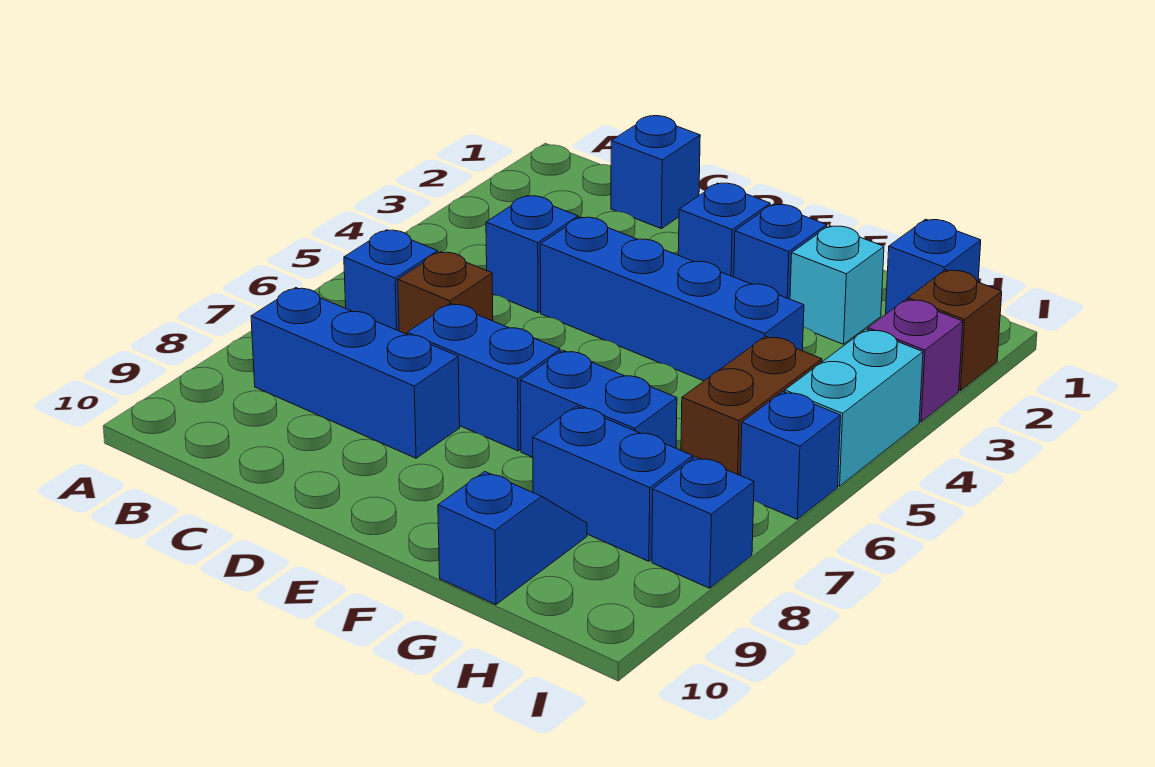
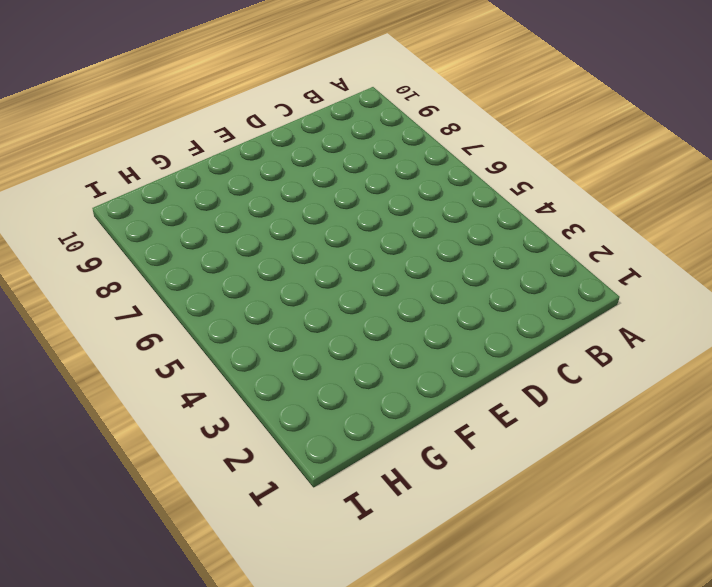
none -> blue 1x1 brick [344,230,438,331]
none -> blue 1x3 brick [251,288,460,458]
none -> blue 1x1 brick [611,116,700,229]

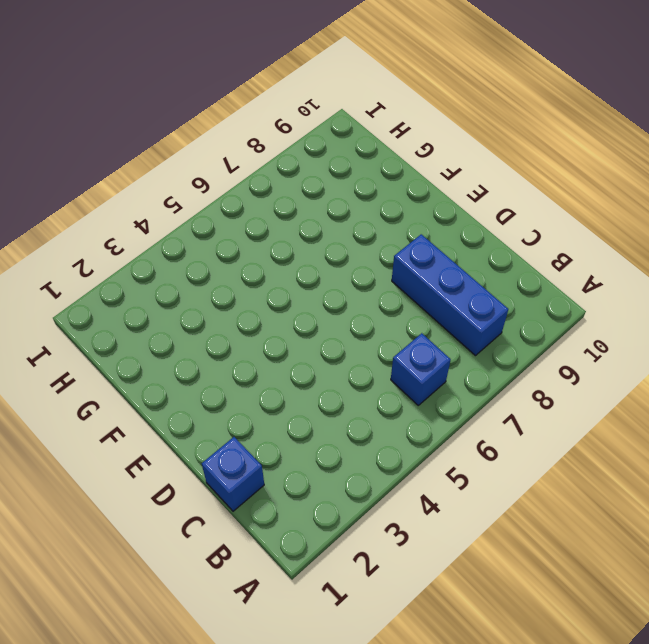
none -> blue 1x1 brick [486,196,578,313]
none -> brown 1x1 brick [398,252,493,334]
none -> blue 1x4 brick [540,217,804,381]

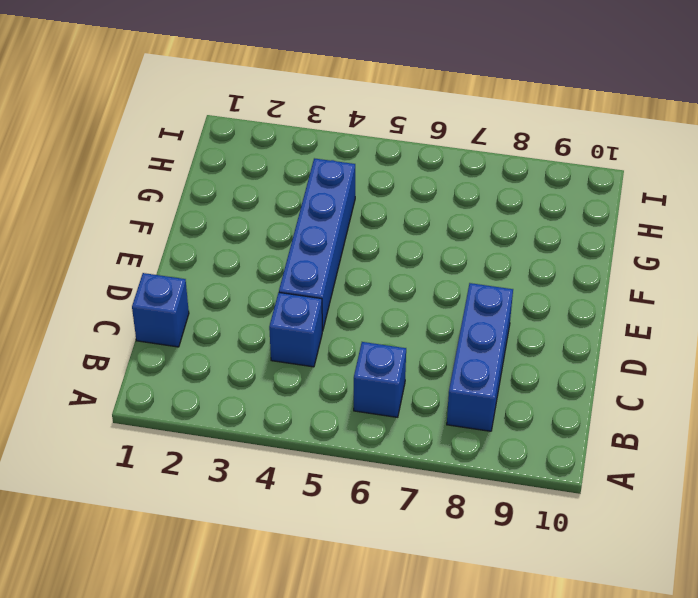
none -> brown 1x1 brick [398,252,493,334]
none -> blue 1x2 brick [407,304,560,451]
none -> blue 1x1 brick [678,183,770,277]

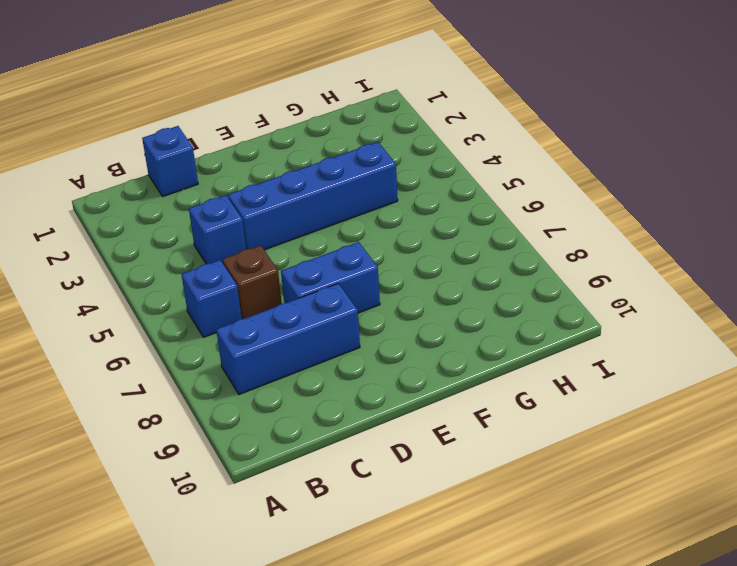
none -> blue 1x1 brick [678,183,770,277]
none -> blue 1x1 brick [734,204,827,299]
none -> blue 1x2 brick [520,350,677,457]

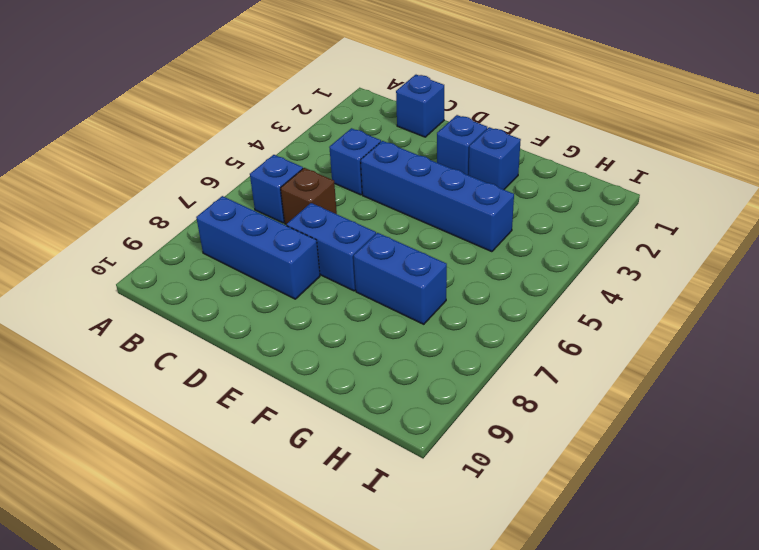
none -> cyan 1x1 brick [790,226,884,344]
none -> blue 1x2 brick [533,406,693,561]
none -> blue 1x2 slope [438,472,587,605]

